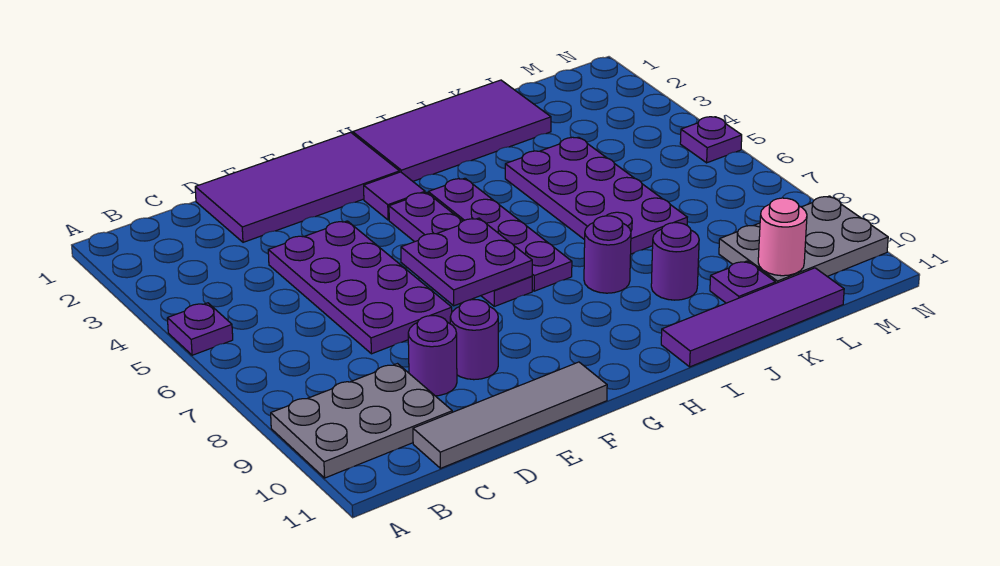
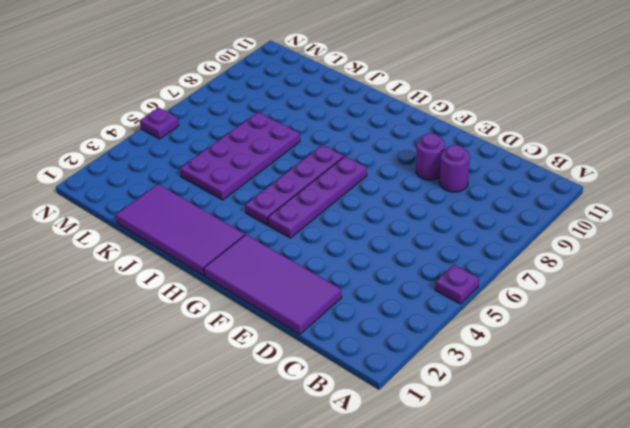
none -> grey 2x3 plate [271,364,452,478]
none -> grey 1x4 tile [413,362,607,468]
none -> purple 2x4 plate [268,221,452,354]

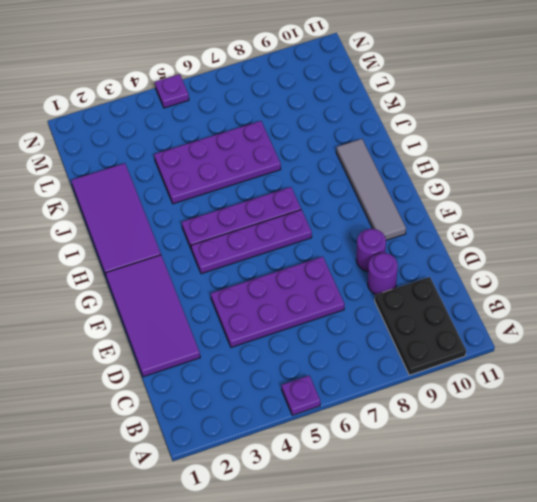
black 2x3 plate [375,277,466,375] -> grey 2x3 plate [271,364,452,478]
grey 1x4 tile [336,139,406,240] -> grey 1x4 tile moved to [413,362,607,468]
none -> purple 1x1 tile [364,172,425,220]
none -> purple 1x1 round brick [584,216,631,293]
none -> purple 1x4 tile [661,268,844,367]

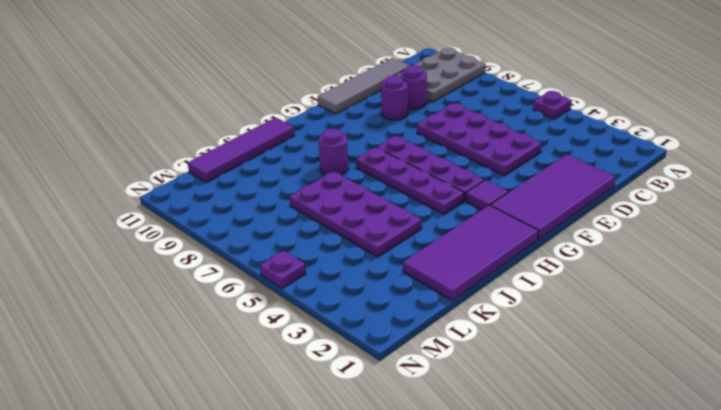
none -> purple 1x1 round brick [651,223,699,300]
none -> purple 1x1 plate [710,261,776,303]
none -> grey 2x3 plate [719,196,888,283]

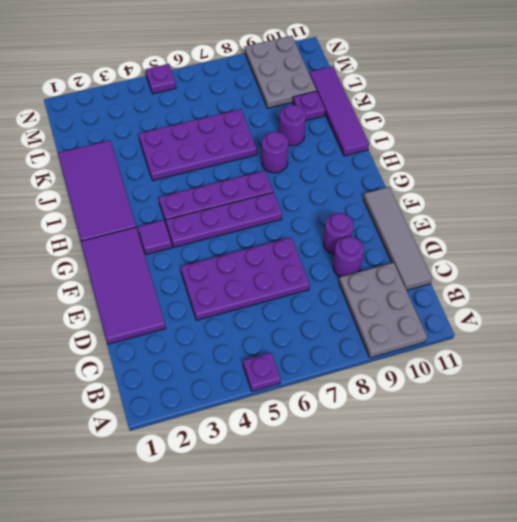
none -> purple 2x2 plate [401,218,532,306]
none -> pink 1x1 round brick [758,198,807,276]

